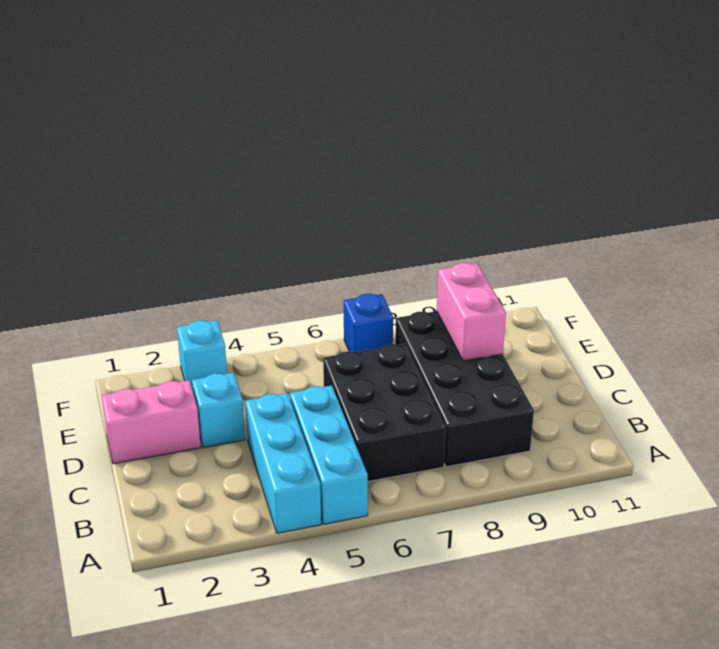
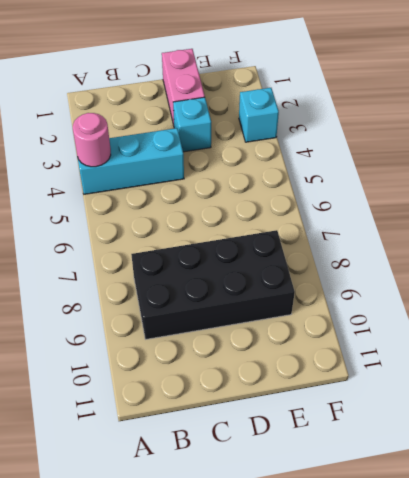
pink 1x1 round brick [73,113,111,167] -> none
none -> cyan 1x3 brick [290,386,368,524]
none -> black 2x3 brick [323,344,446,481]

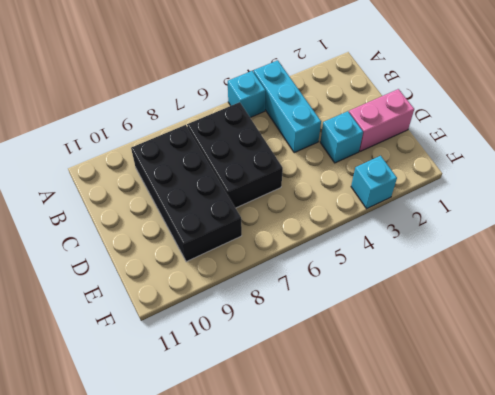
cyan 1x1 brick [228,71,266,117] -> cyan 1x3 brick [290,386,368,524]
none -> blue 1x1 brick [344,294,393,352]
none -> pink 1x2 brick [437,263,506,361]

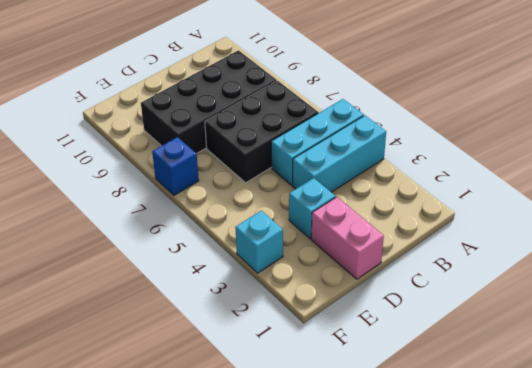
none -> pink 1x2 brick [437,263,506,361]

